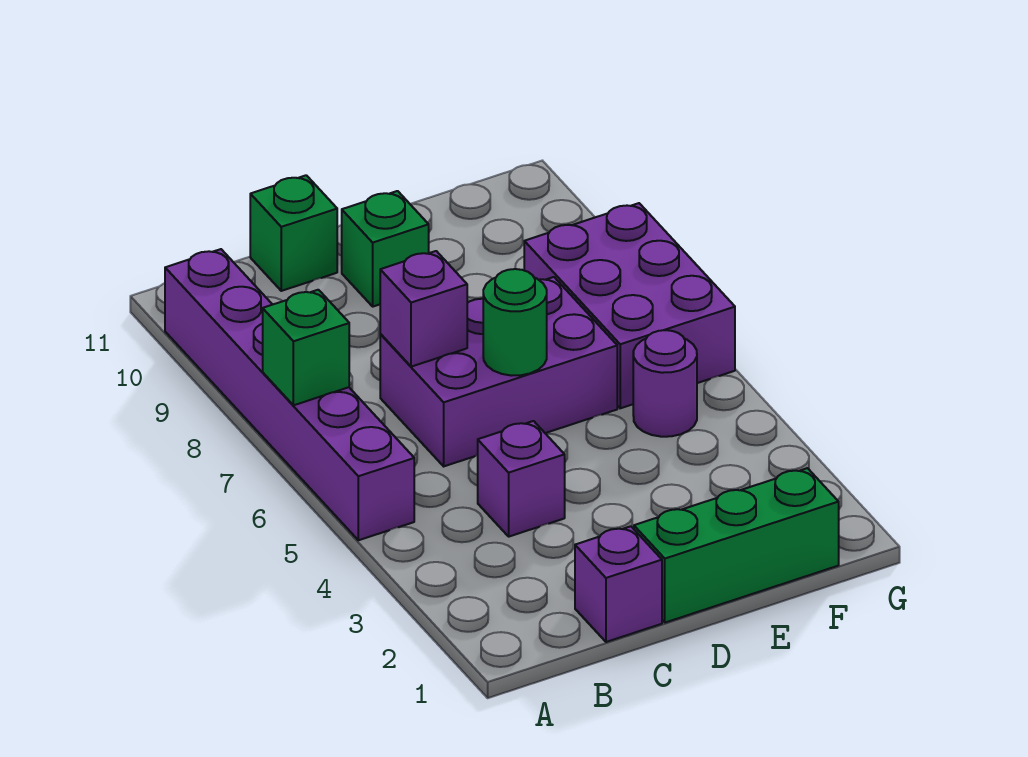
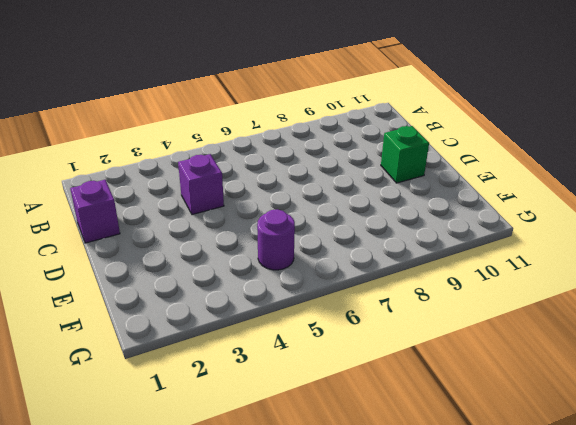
none -> purple 1x6 brick [165,249,414,540]
none -> purple 2x3 brick [380,277,617,466]
none -> green 1x1 brick [250,175,337,291]

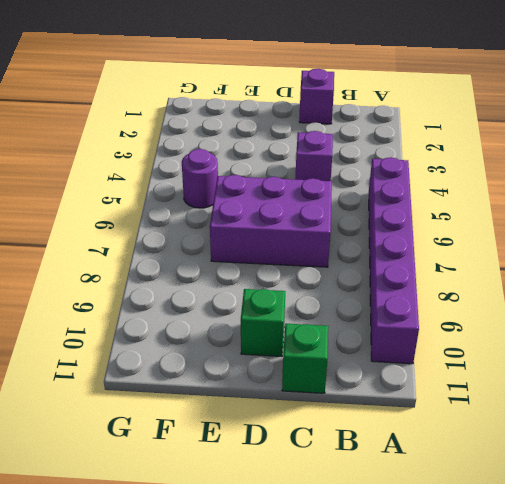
none -> green 1x3 brick [634,468,839,623]
none -> purple 2x3 brick [524,203,735,408]
none -> green 1x1 brick [263,290,349,405]

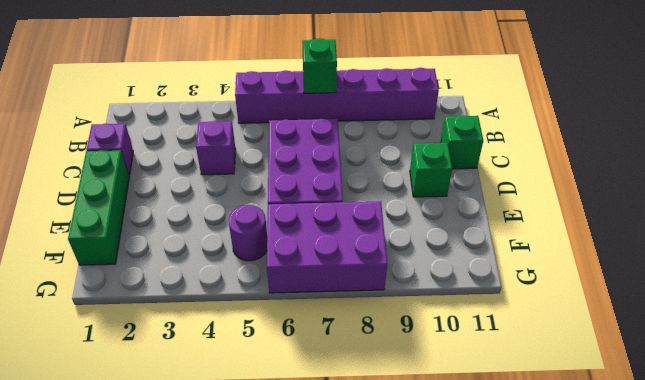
none -> purple 1x1 brick [380,251,467,367]
none -> green 1x1 round brick [483,269,547,376]

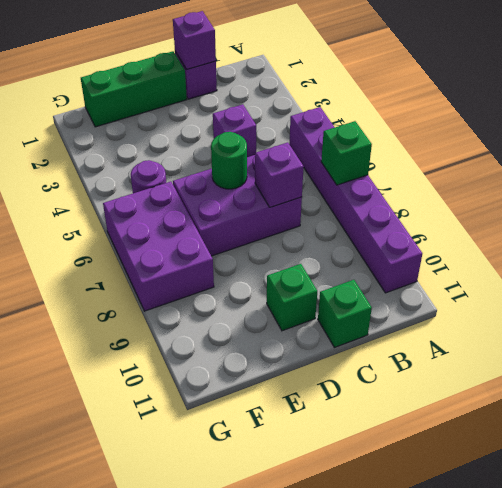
purple 1x1 brick [173,11,216,70] -> none

